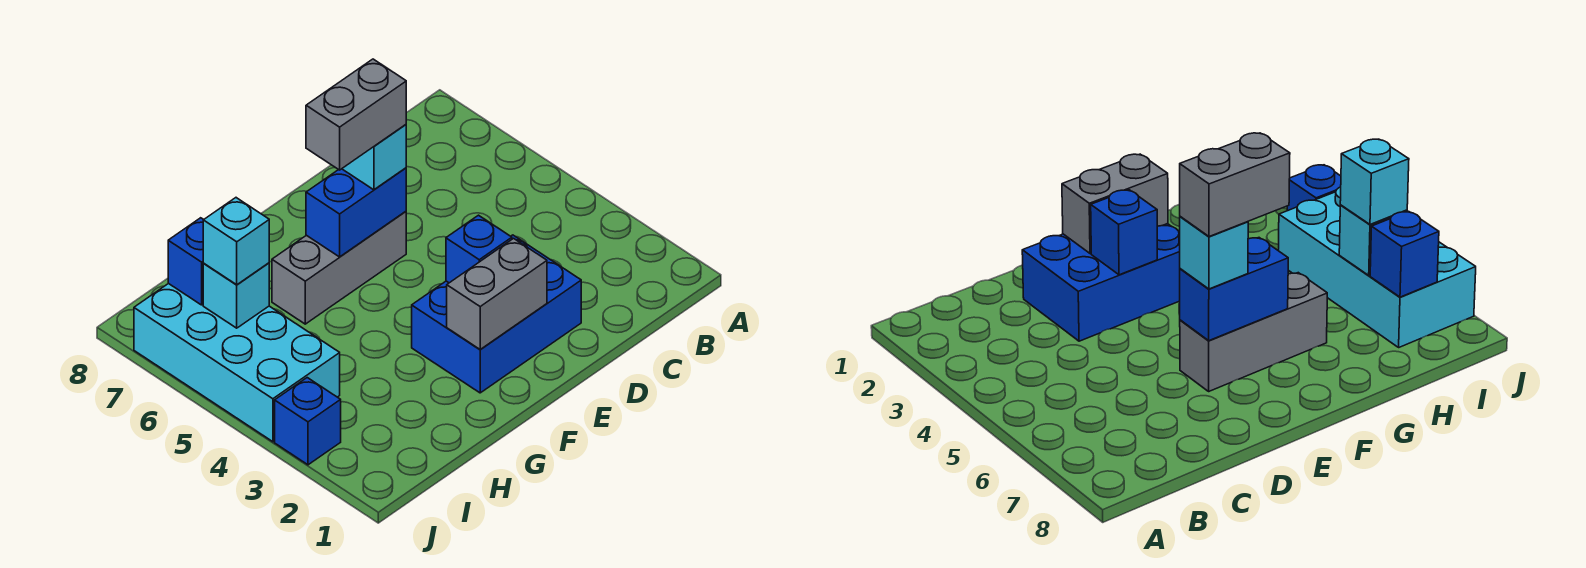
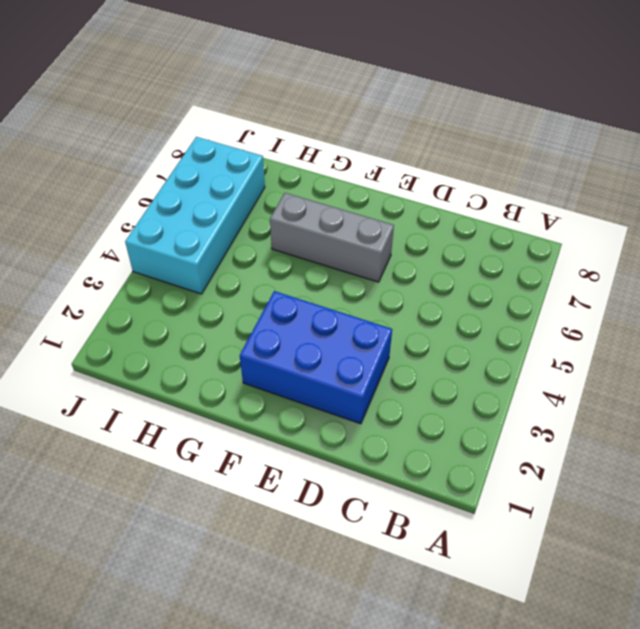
none -> blue 1x1 brick [275,378,341,465]
none -> grey 1x2 brick [447,238,547,350]
none -> blue 1x1 brick [446,215,512,283]

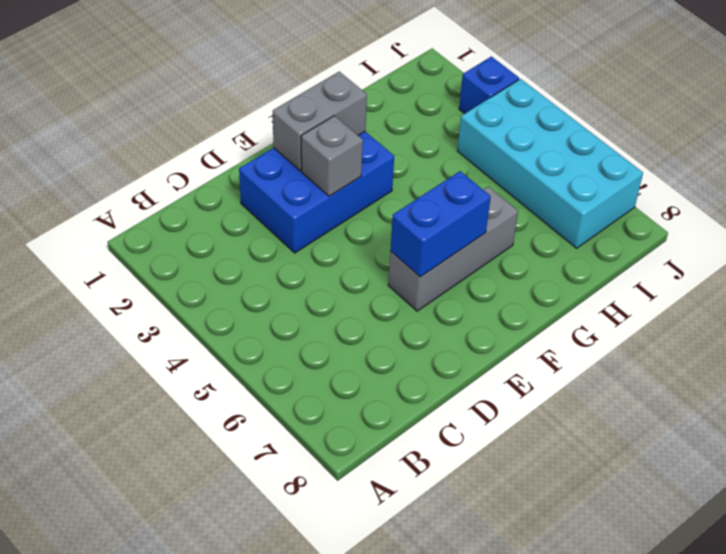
grey 1x1 brick [301,116,363,196] -> blue 1x1 brick [446,215,512,283]
none -> cyan 1x1 brick [203,263,269,328]
none -> blue 1x1 brick [168,218,204,305]
none -> cyan 1x1 brick [342,125,406,190]

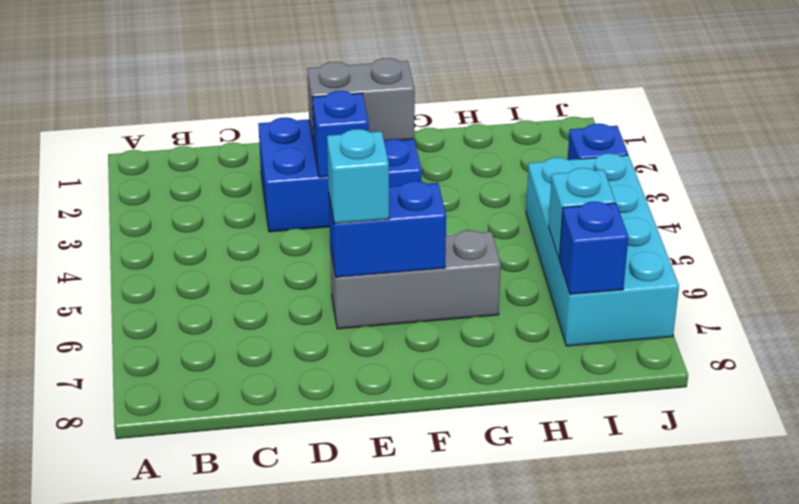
none -> cyan 1x1 brick [203,198,269,285]
none -> grey 1x2 brick [306,59,406,170]

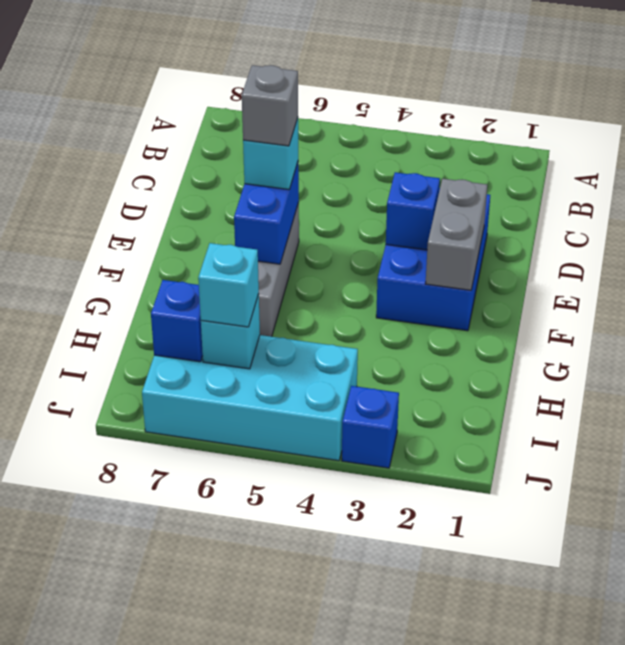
grey 1x1 brick [242,65,298,146] -> grey 1x2 brick [306,59,406,170]

